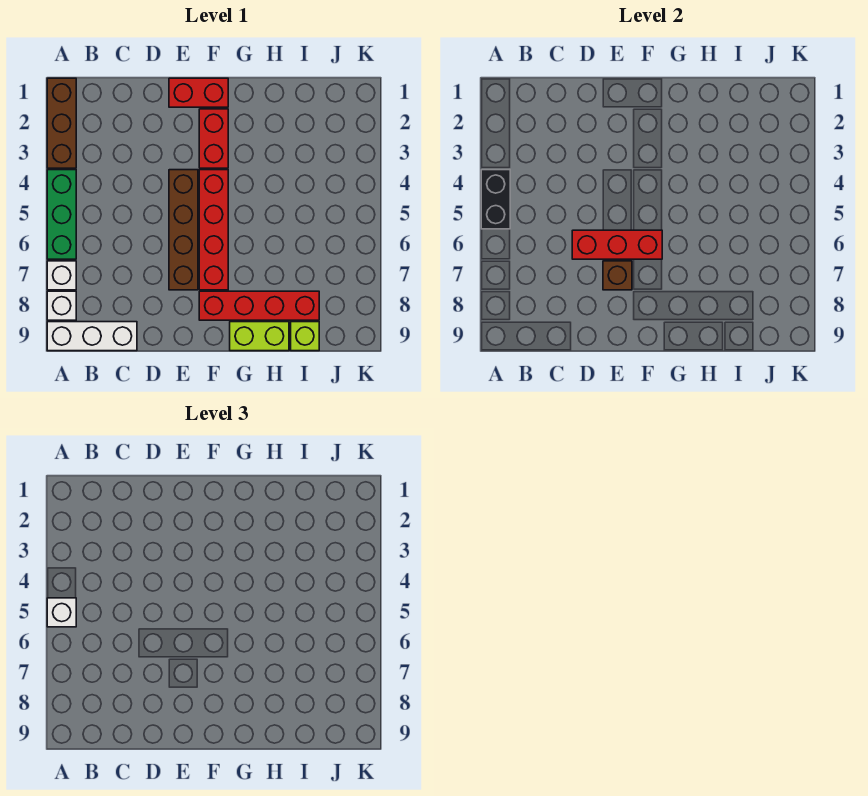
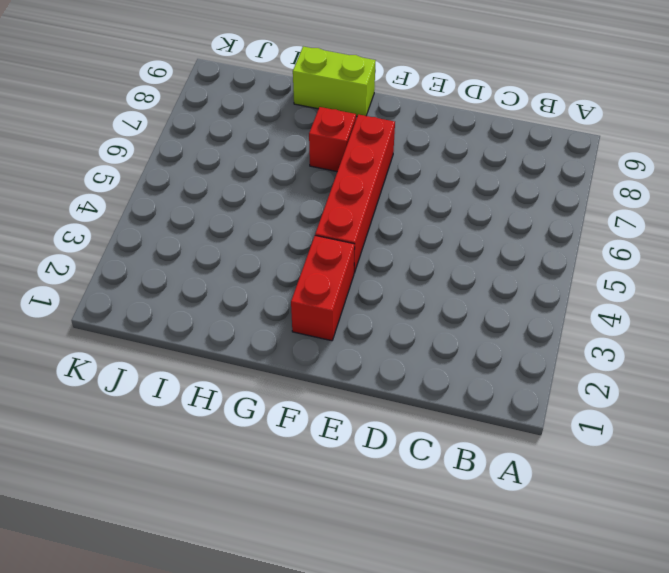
red 1x1 brick [309,107,356,172] -> none
none -> brown 1x3 brick [47,78,76,168]
none -> green 1x3 brick [47,170,76,259]
none -> white 1x1 brick [47,261,76,290]

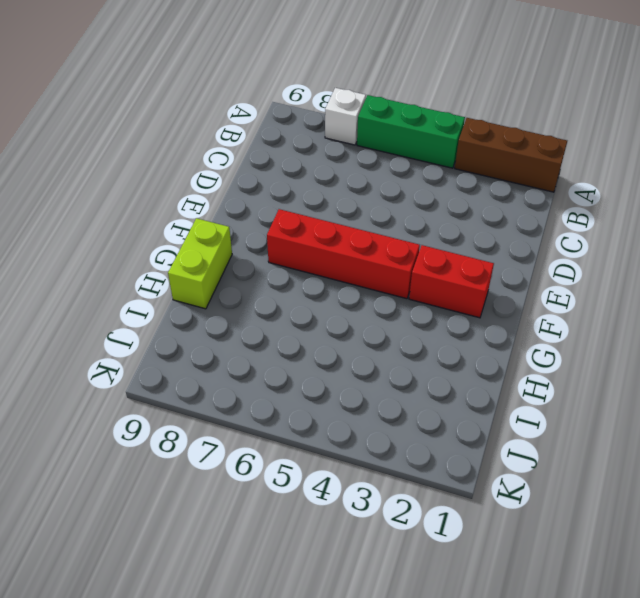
none -> white 1x1 brick [47,291,76,320]
none -> white 1x3 brick [47,322,137,351]
none -> red 1x2 brick [169,78,228,107]

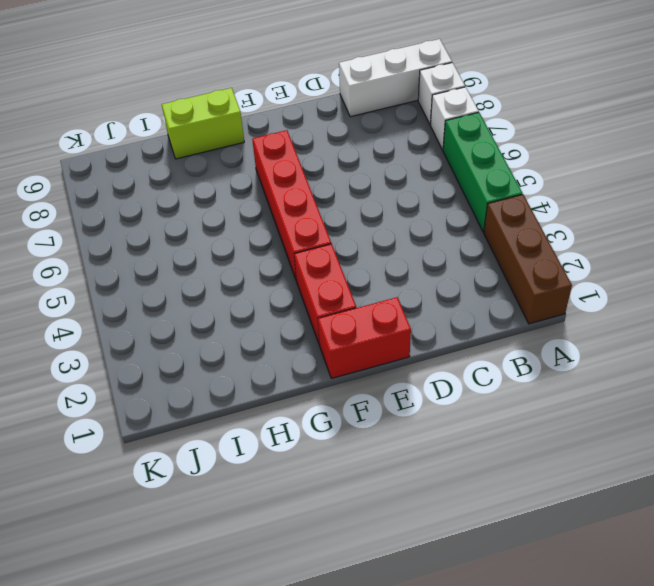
none -> brown 1x4 brick [169,170,198,290]
none -> red 1x4 brick [199,291,319,320]
none -> lime 1x1 brick [291,322,319,351]

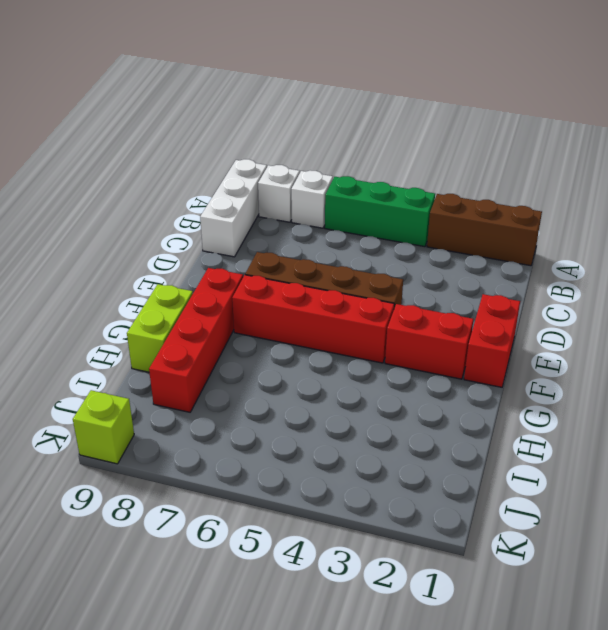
lime 1x1 brick [73,390,134,464] -> lime 1x1 brick moved to [291,322,319,351]
none -> black 1x2 brick [481,170,510,229]
none -> red 1x3 brick [572,230,662,259]
none -> brown 1x1 brick [603,261,632,290]

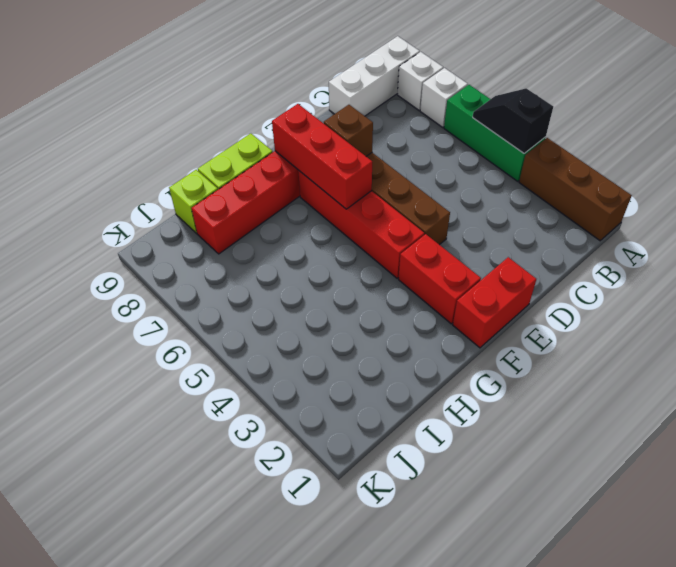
black 1x2 slope [473,88,553,153] -> black 1x2 brick [481,170,510,229]
red 1x3 brick [272,104,372,209] -> red 1x3 brick turned to [572,230,662,259]
none -> white 1x1 brick [47,598,76,627]

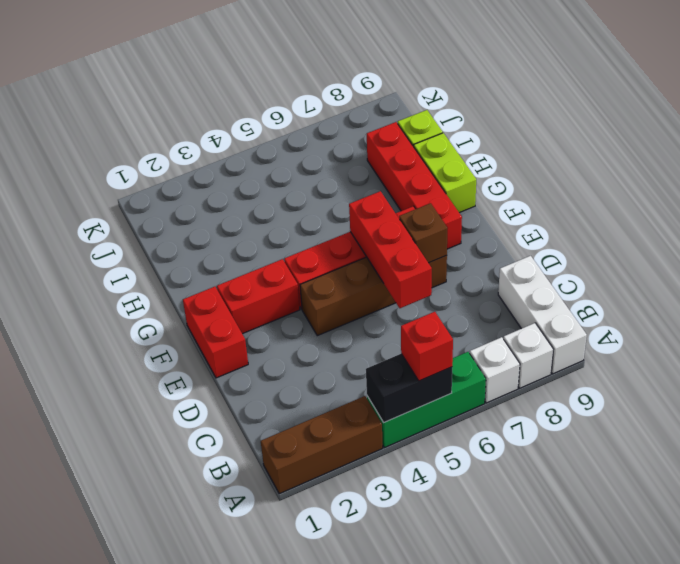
red 1x1 brick [401,312,453,381] -> white 1x1 brick [47,598,76,627]

